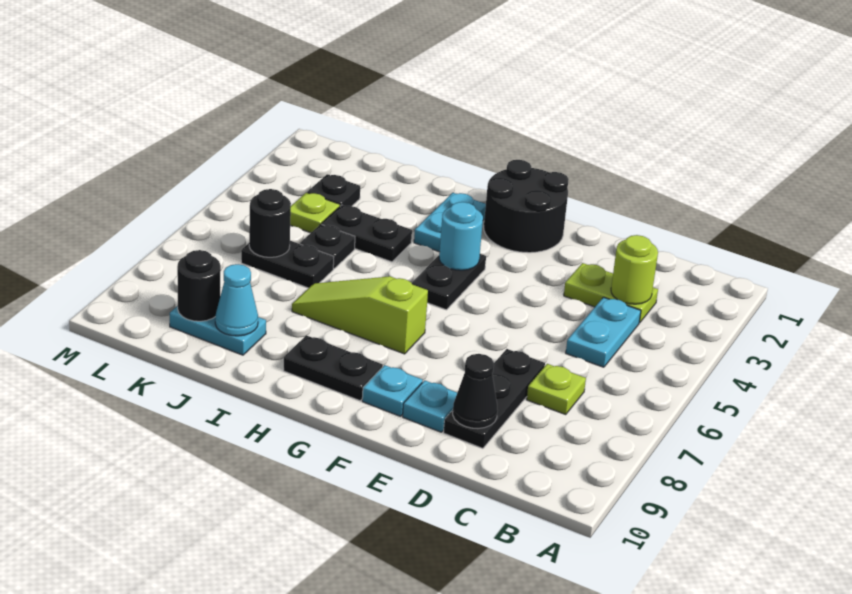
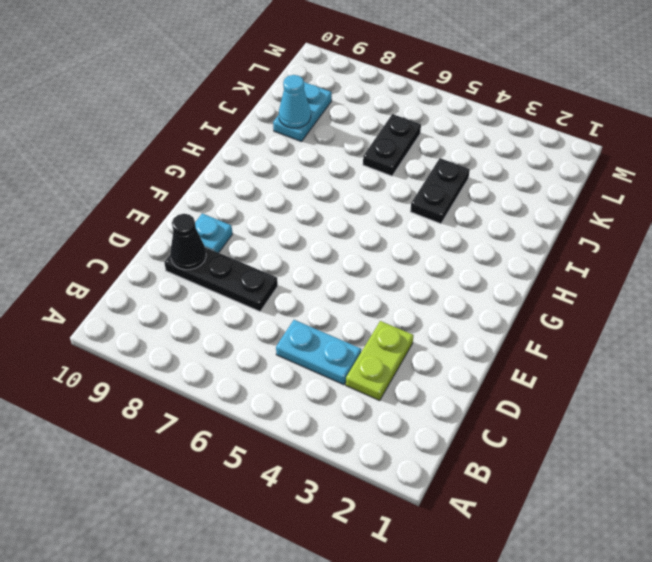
none -> lime 1x1 plate [527,364,586,415]
none -> black 2x2 round brick [484,160,569,253]
none -> cyan 1x1 plate [362,365,423,416]

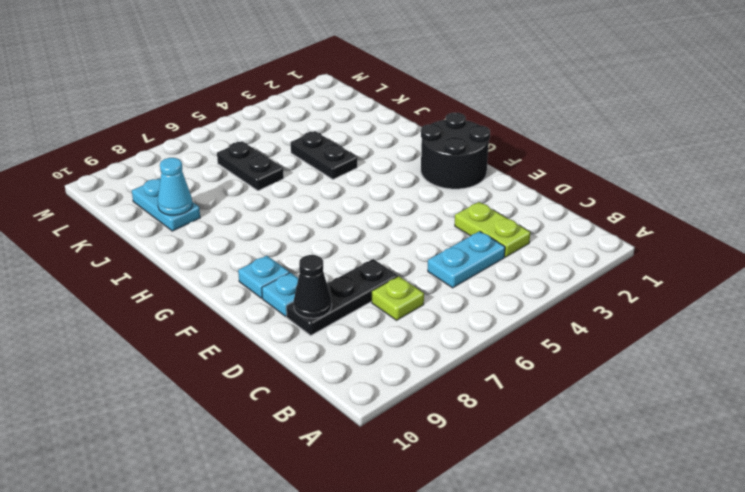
none -> black 1x2 plate [412,254,486,310]
none -> lime 1x3 slope [292,276,428,354]
none -> black 1x2 plate [284,335,383,401]

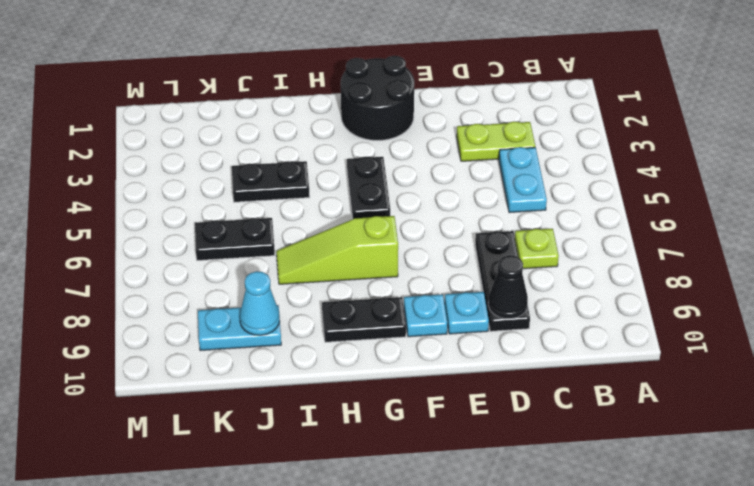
none -> cyan 1x2 plate [414,193,486,252]
none -> black 1x1 plate [300,224,355,269]
none -> black 1x1 plate [307,174,360,206]

